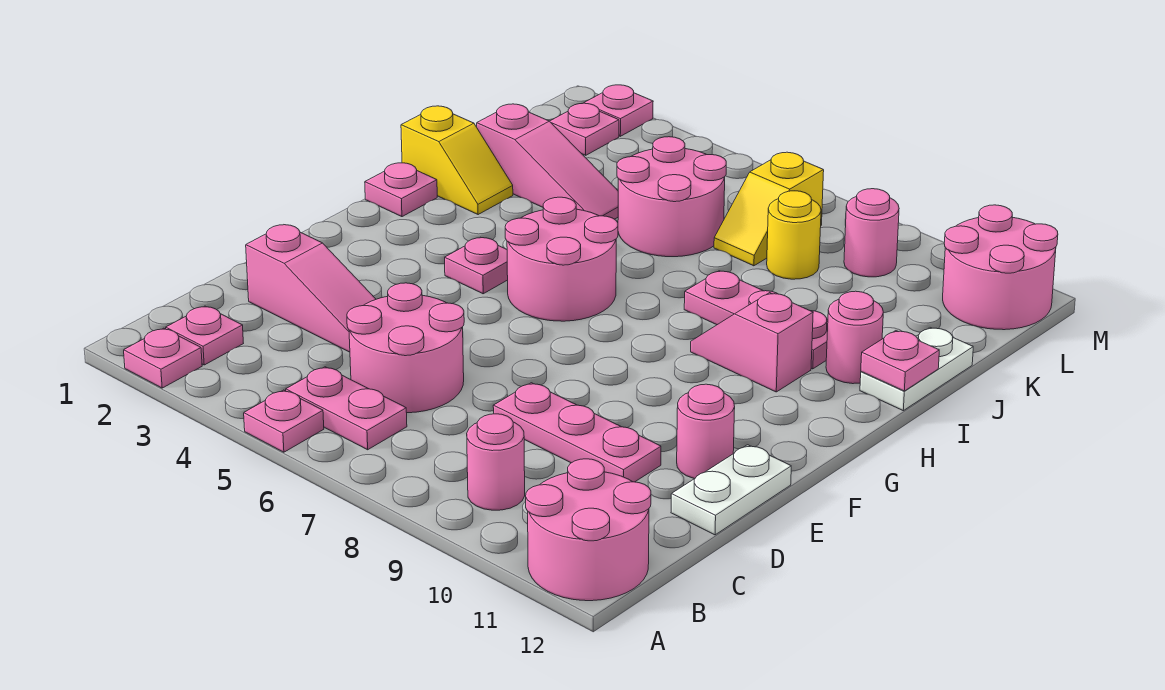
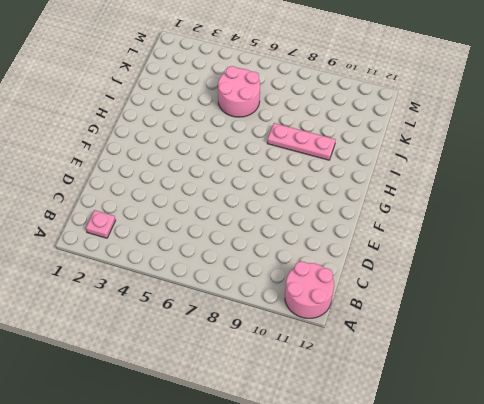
none -> pink 1x1 plate [124,328,202,388]
none -> pink 1x1 plate [244,390,324,452]
none -> pink 1x2 plate [286,367,407,450]

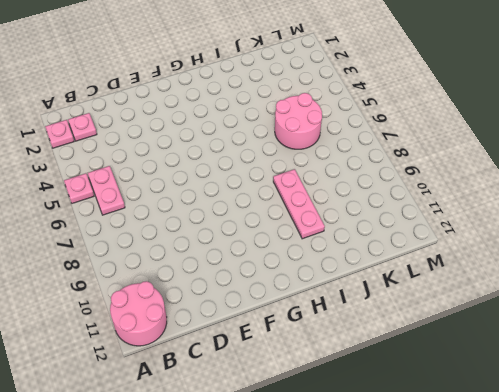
none -> pink 1x1 round brick [467,414,525,510]
none -> pink 2x2 round brick [347,283,464,413]
none -> pink 1x3 slope [246,225,376,352]

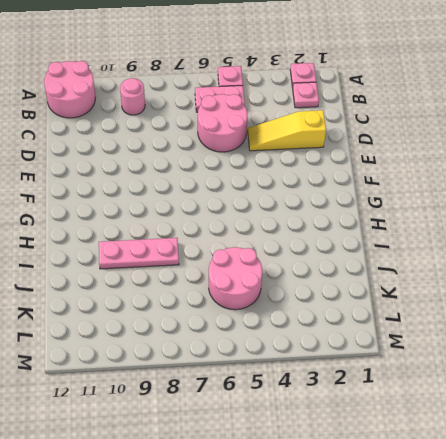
yellow 1x3 slope [248,110,326,151] -> pink 1x3 slope [246,225,376,352]
none -> pink 1x3 plate [493,383,661,482]
none -> white 1x2 plate [671,445,791,535]
none -> pink 1x1 round brick [677,384,735,479]

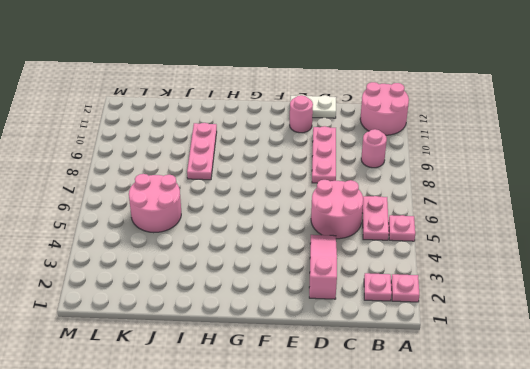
none -> pink 1x1 plate [445,237,508,294]
none -> pink 2x2 round brick [505,197,618,321]
none -> pink 1x1 plate [365,163,437,217]

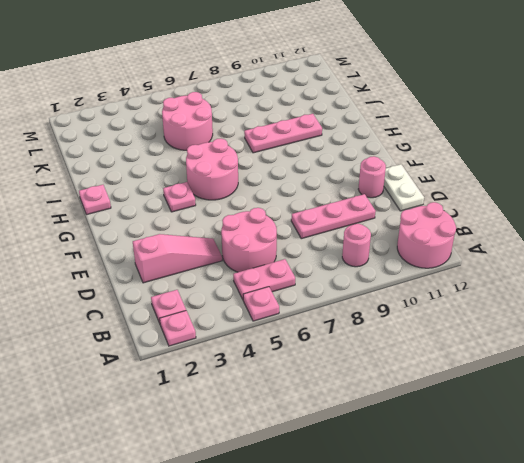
none -> pink 1x2 slope [691,293,813,392]
none -> yellow 1x2 slope [401,106,513,215]
none -> pink 1x1 round brick [826,291,883,384]

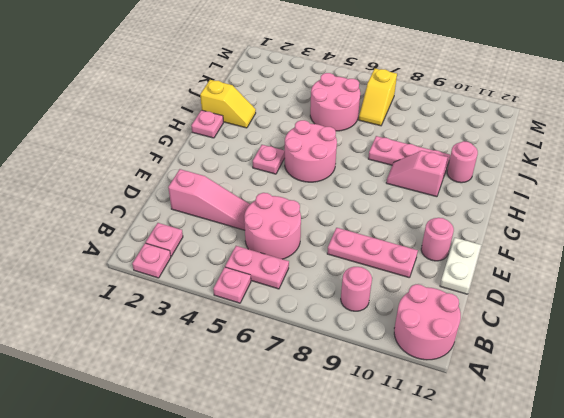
none -> white 1x2 plate [860,328,973,411]
none -> pink 1x3 slope [477,104,618,219]
none -> yellow 1x1 round brick [767,191,821,279]

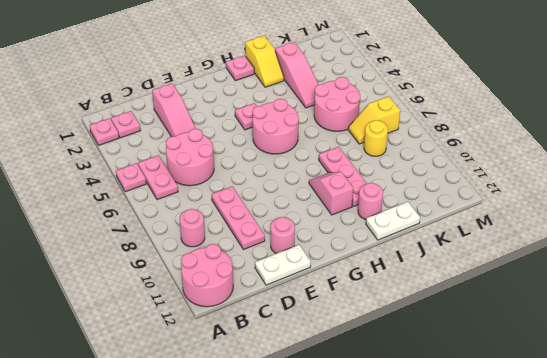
none -> pink 1x1 plate [550,103,619,155]
none -> pink 1x1 round brick [844,189,899,277]
none -> pink 2x2 round brick [943,205,1058,330]

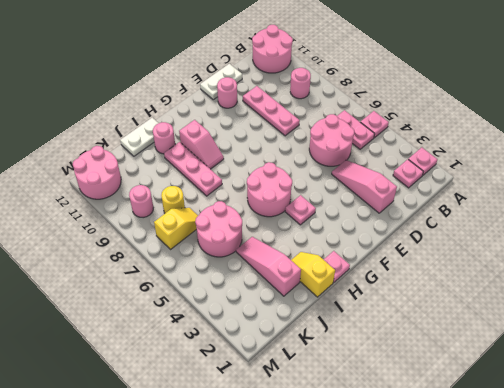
none -> pink 1x1 plate [550,103,619,155]
none -> pink 1x1 plate [584,85,653,136]
none -> pink 1x1 plate [861,331,939,391]

